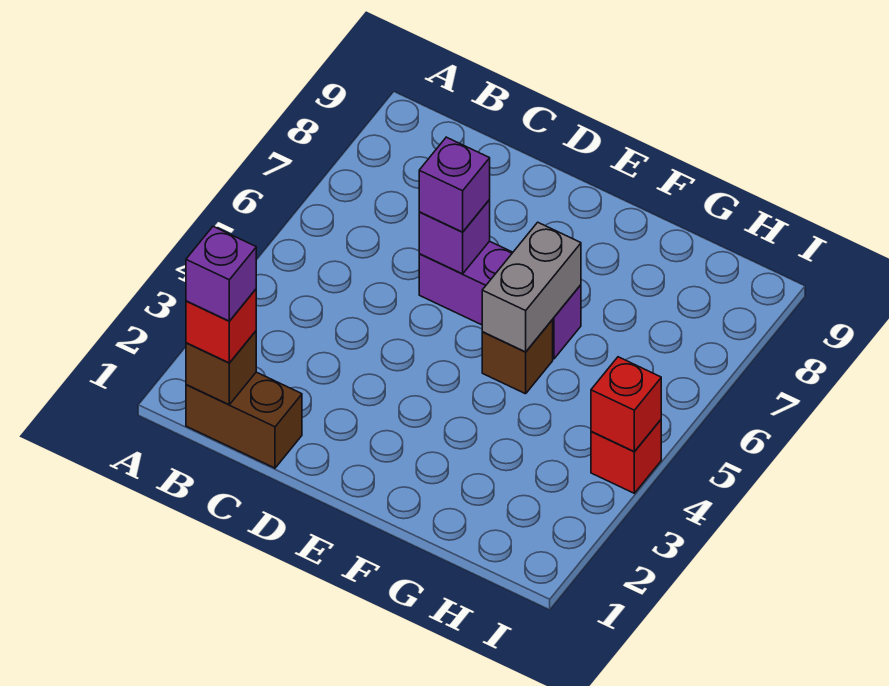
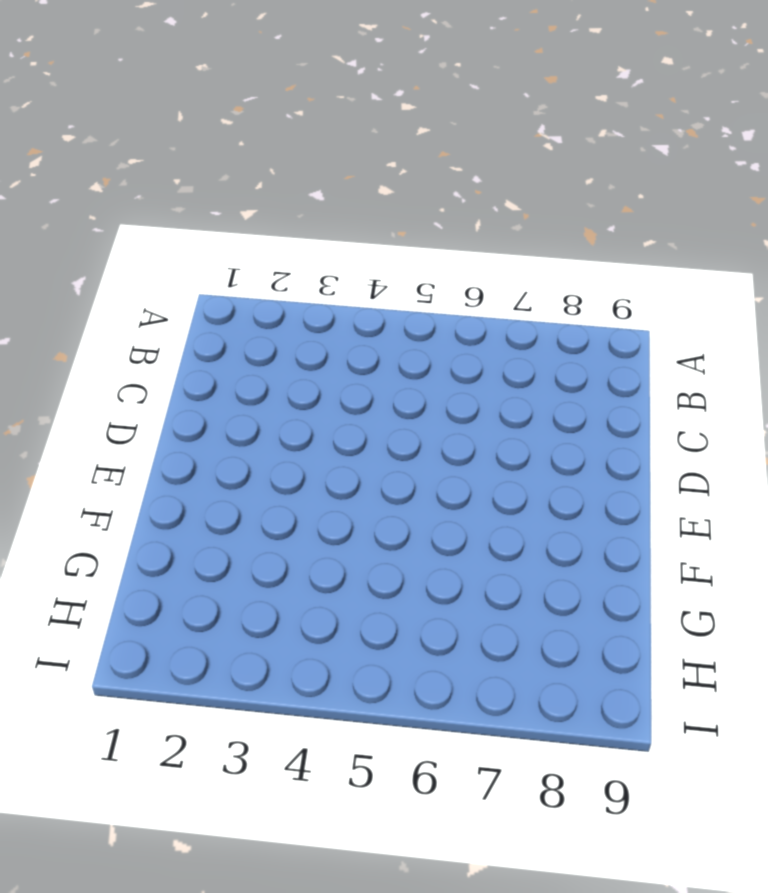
none -> brown 1x2 brick [186,372,302,468]
none -> purple 1x3 brick [419,241,581,359]

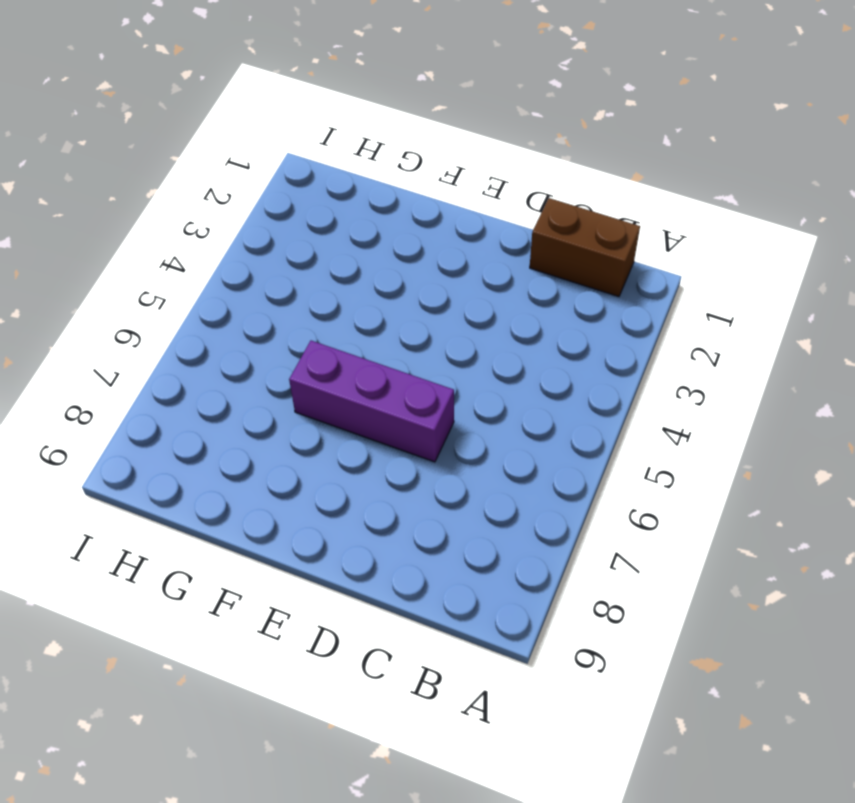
none -> brown 1x1 brick [482,320,553,394]
none -> red 1x1 brick [591,420,661,493]

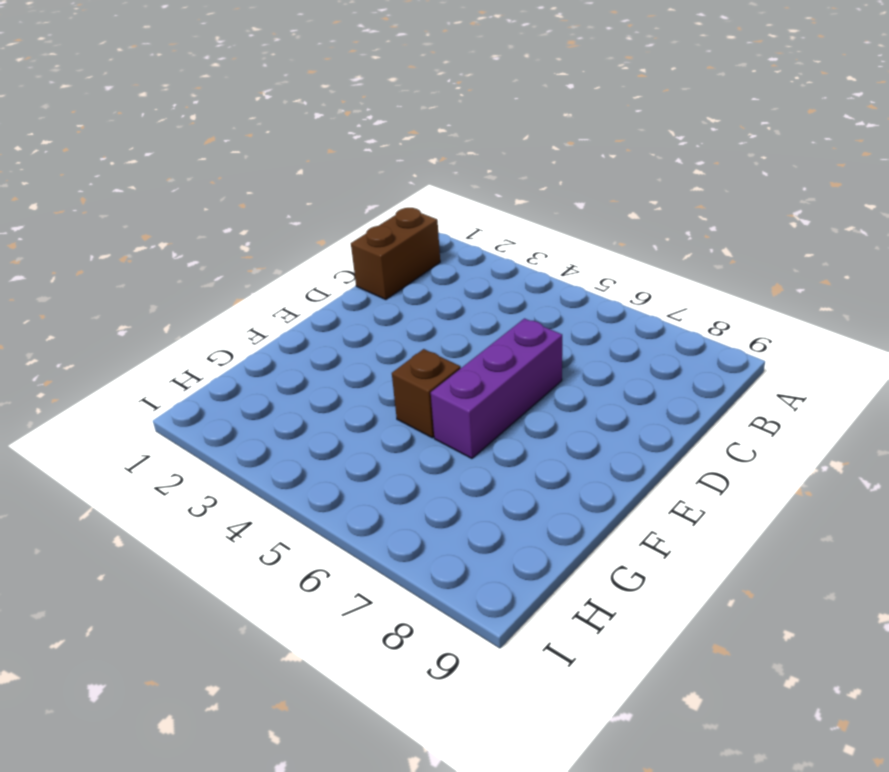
none -> red 1x1 brick [591,420,661,493]
none -> brown 1x1 brick [186,331,256,405]

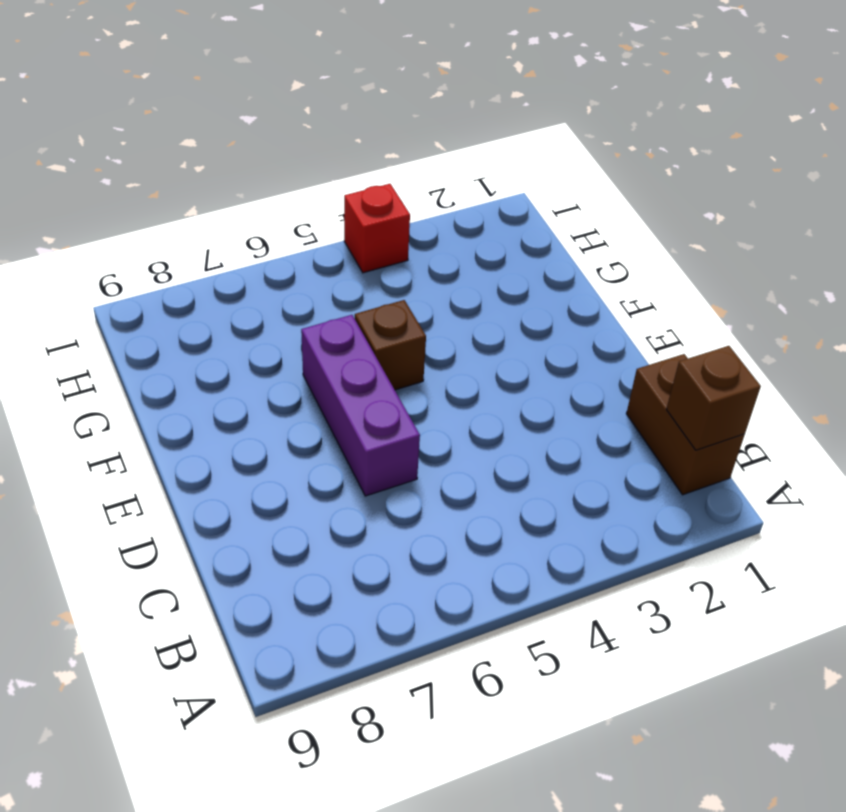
none -> purple 1x1 brick [419,200,490,274]
none -> grey 1x2 brick [482,222,581,352]

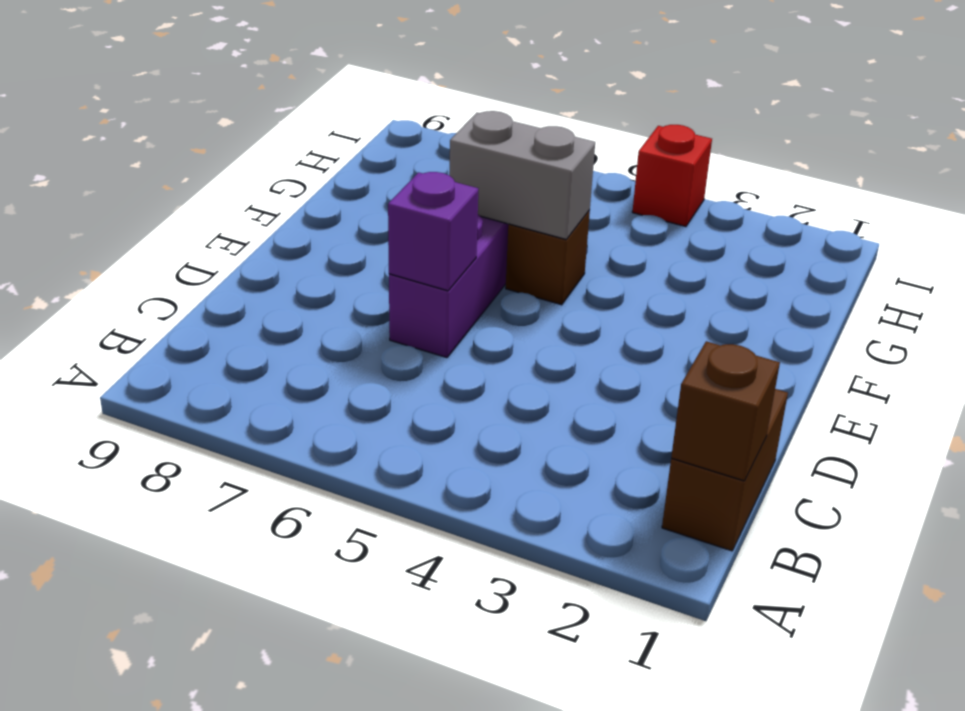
none -> red 1x1 brick [591,357,661,452]
none -> red 1x1 brick [186,289,256,363]

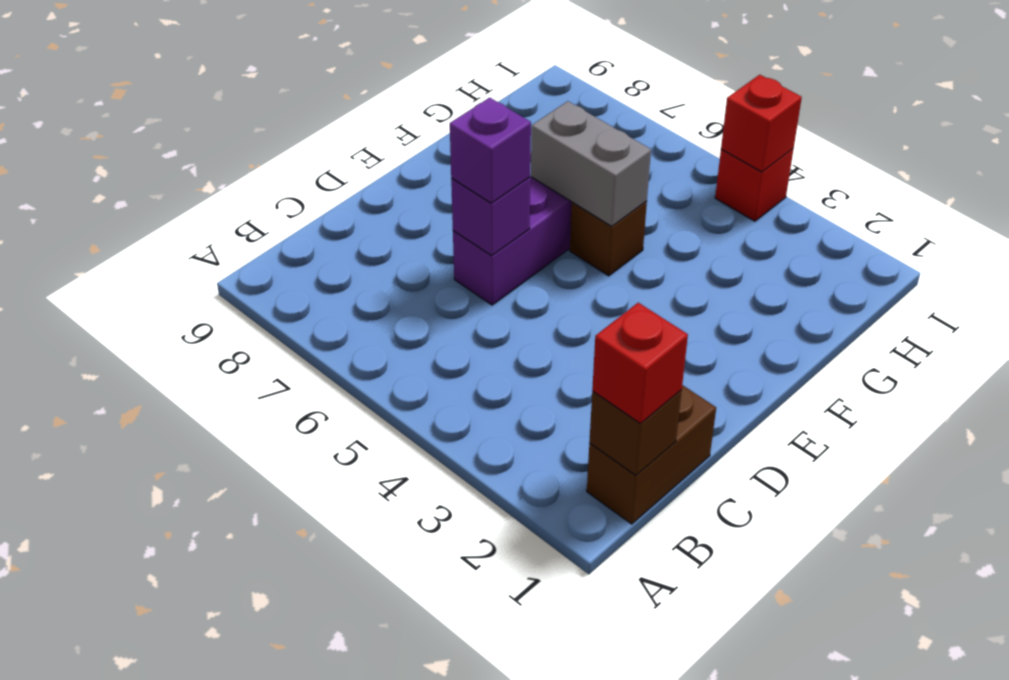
none -> purple 1x1 brick [186,226,256,321]

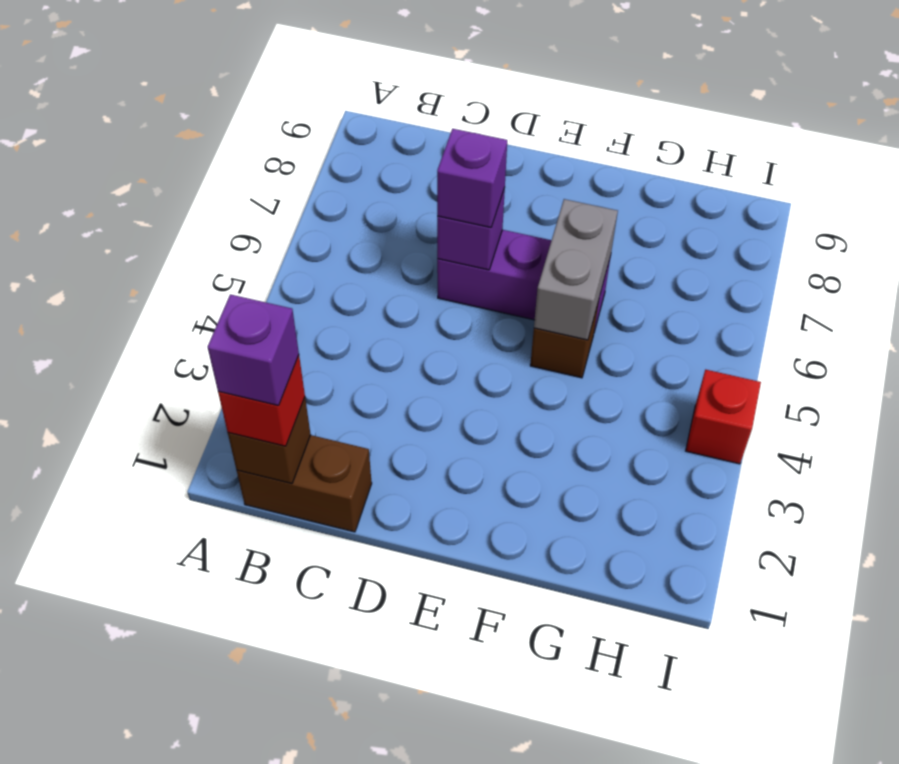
none -> red 1x1 brick [591,357,661,452]

